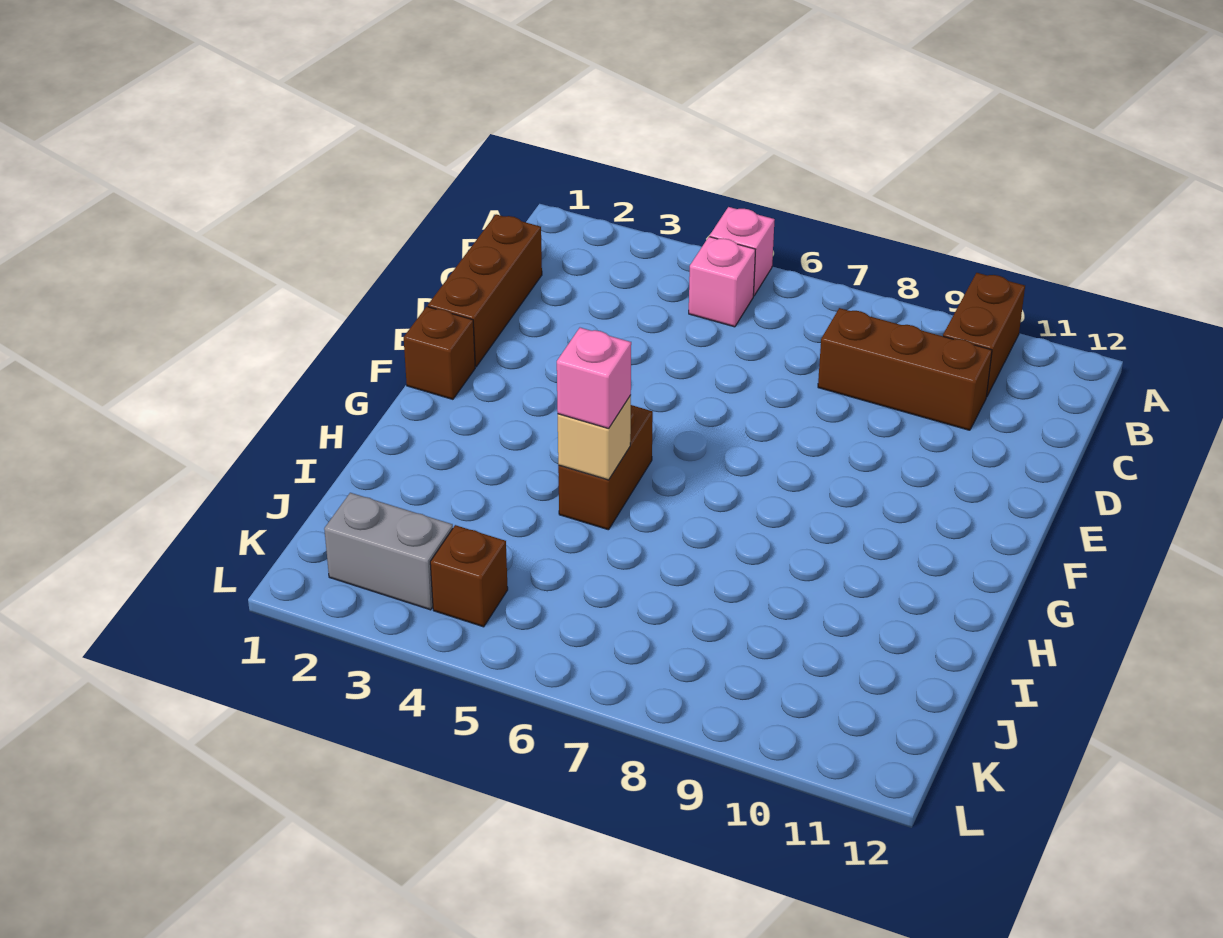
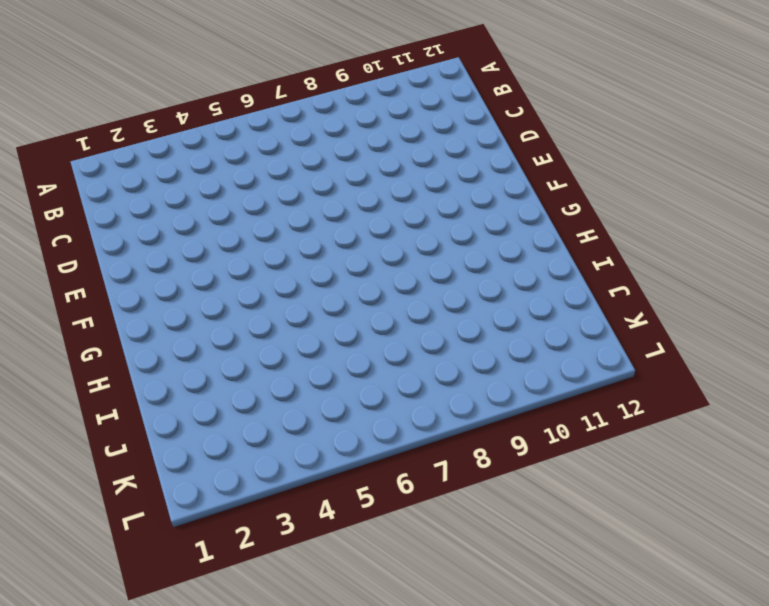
none -> pink 1x1 brick [710,207,775,296]
none -> brown 1x2 brick [943,273,1025,397]

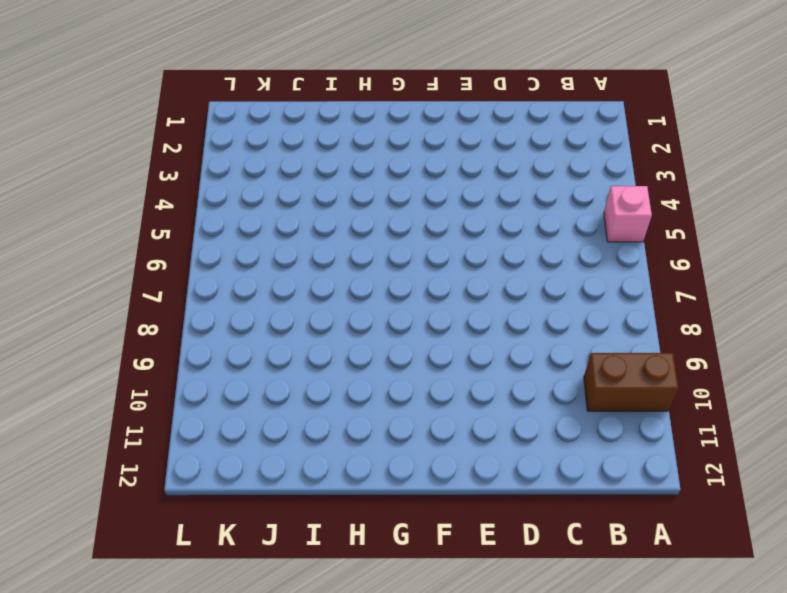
none -> pink 1x1 brick [689,237,755,327]
none -> brown 1x3 brick [428,214,542,367]

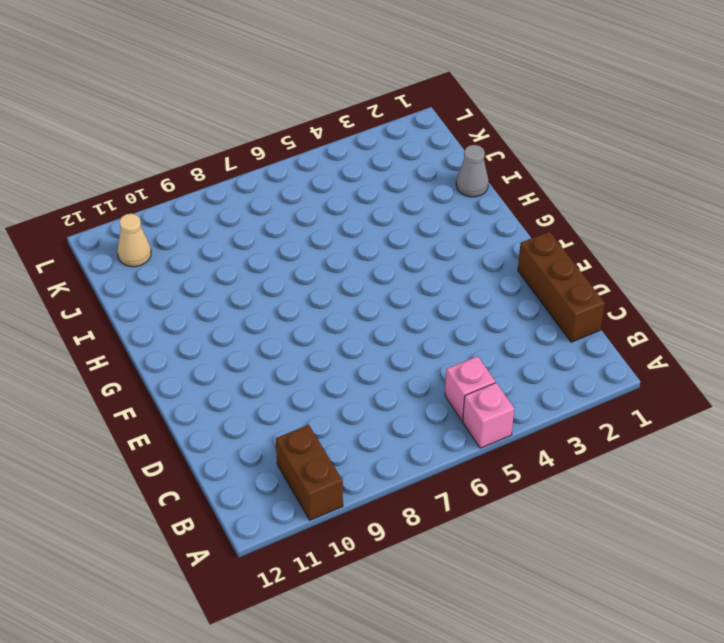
grey 1x1 cone [456,145,489,197] -> none
tan 1x1 cone [117,214,151,267] -> none
none -> brown 1x3 brick [818,308,992,430]
none -> brown 1x1 brick [404,307,475,399]

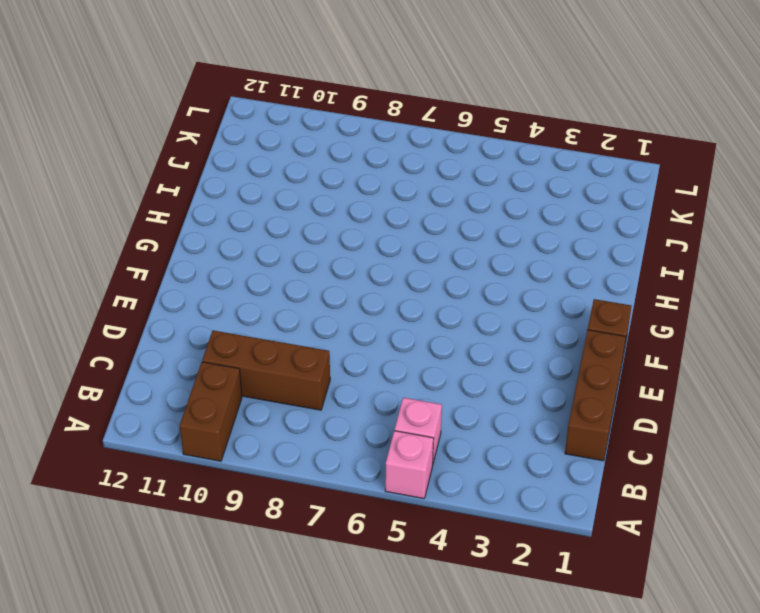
none -> brown 1x2 brick [558,405,653,530]
none -> grey 1x2 brick [324,493,453,610]

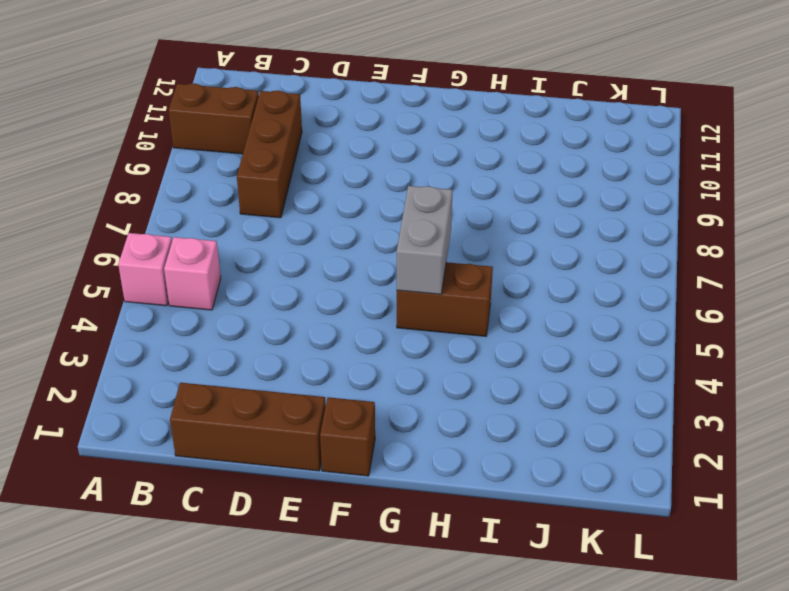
grey 1x2 brick [397,186,453,294] -> grey 1x2 brick moved to [324,493,453,610]
none -> brown 1x1 brick [430,525,508,627]
none -> tan 1x1 brick [558,395,631,480]

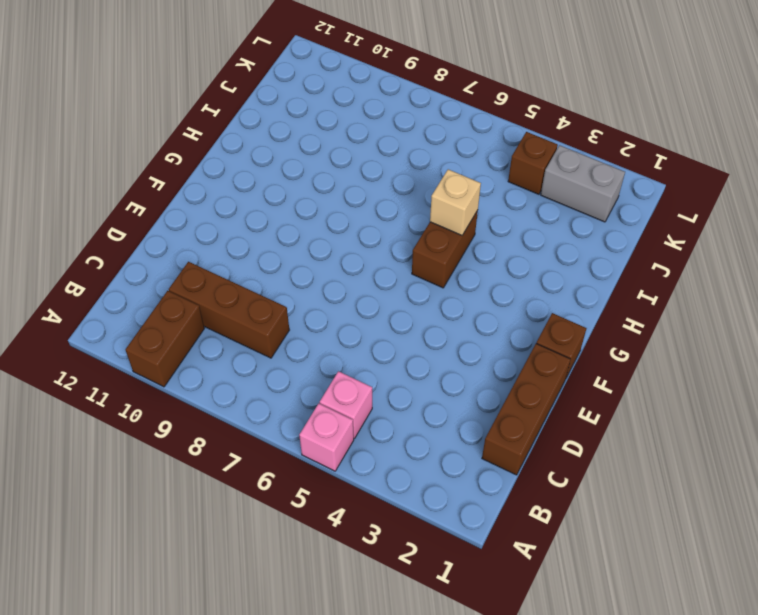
none -> pink 1x1 brick [557,328,631,429]

